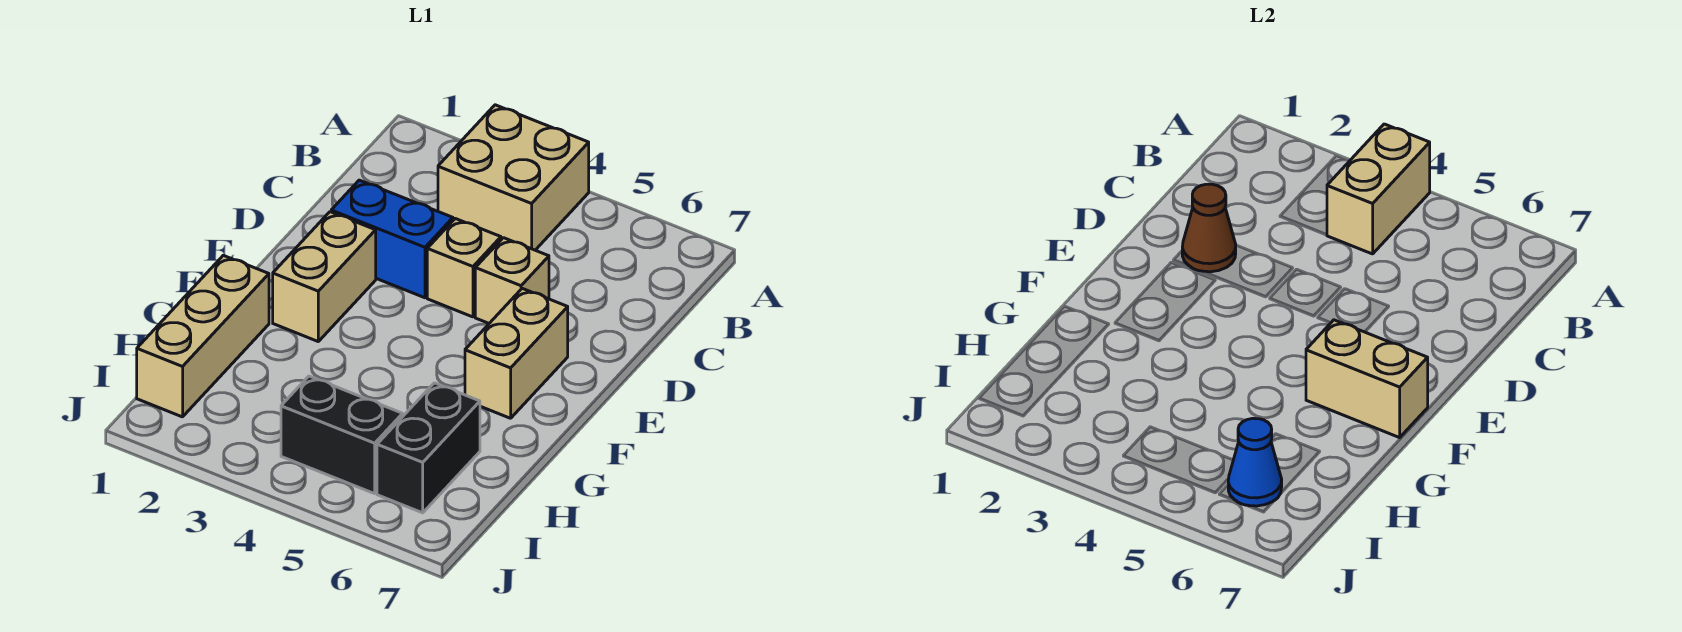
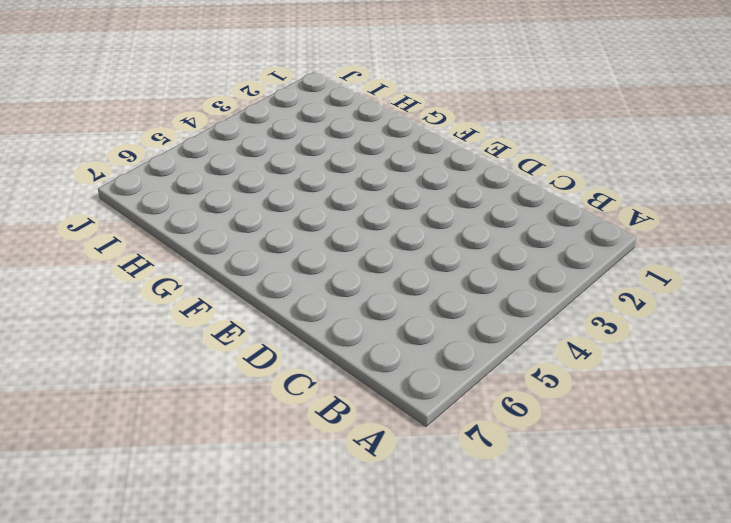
none -> tan 2x2 brick [438,105,589,250]
none -> blue 1x2 brick [331,180,453,298]
none -> tan 1x1 brick [427,219,501,317]

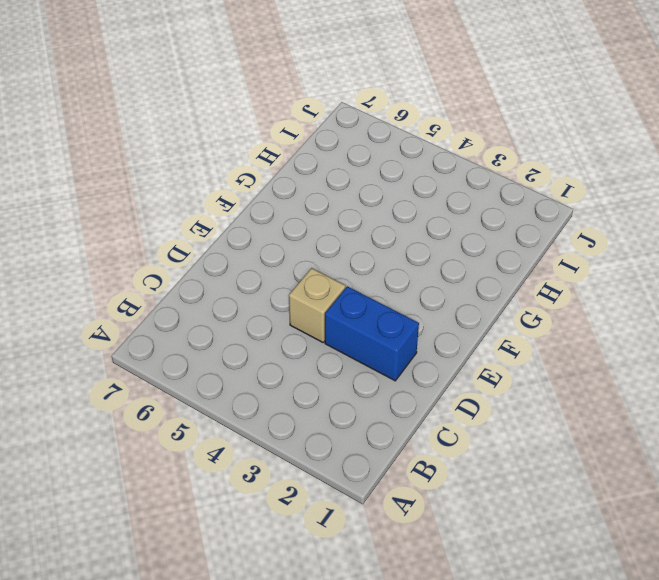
none -> tan 2x2 brick [438,105,589,250]
none -> tan 1x1 brick [475,238,549,323]
none -> tan 1x2 brick [273,212,376,341]

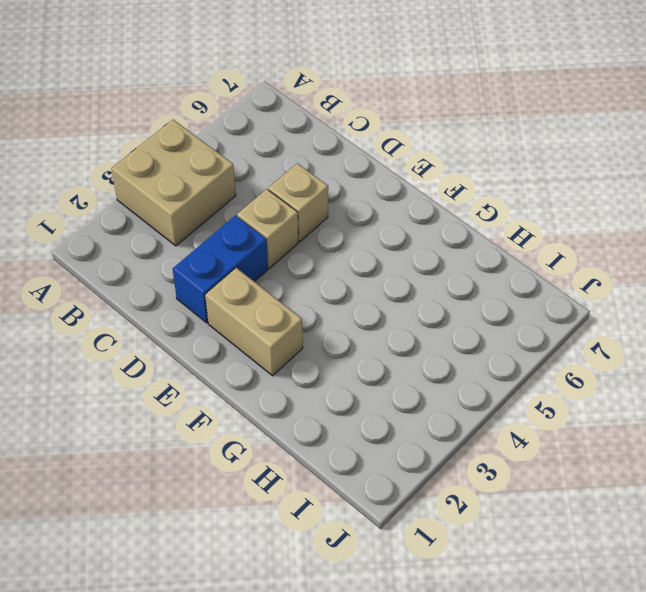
none -> tan 1x2 brick [465,288,568,418]
none -> tan 1x3 brick [137,255,269,417]
none -> black 1x2 brick [377,383,480,513]

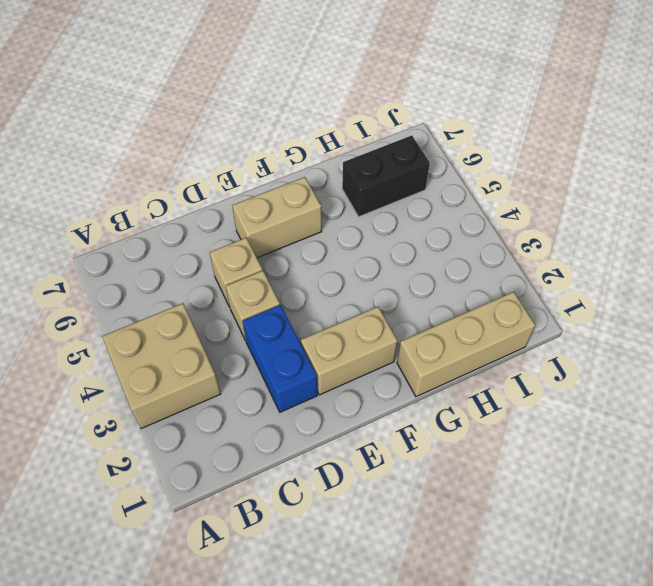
none -> black 1x2 brick [281,376,403,494]
none -> tan 1x2 brick [1327,124,1430,254]
none -> brown 1x1 cone [1182,184,1236,272]

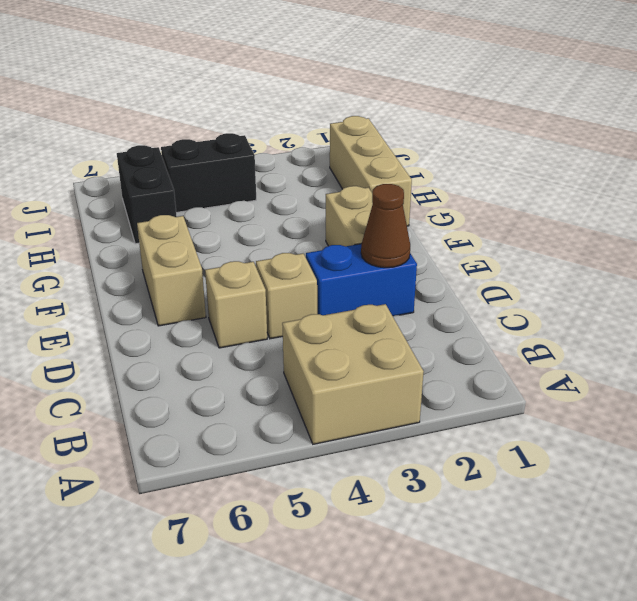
none -> tan 1x2 brick [1327,124,1430,254]
none -> tan 1x2 brick [1306,320,1428,438]
none -> blue 1x1 cone [1228,418,1282,506]

